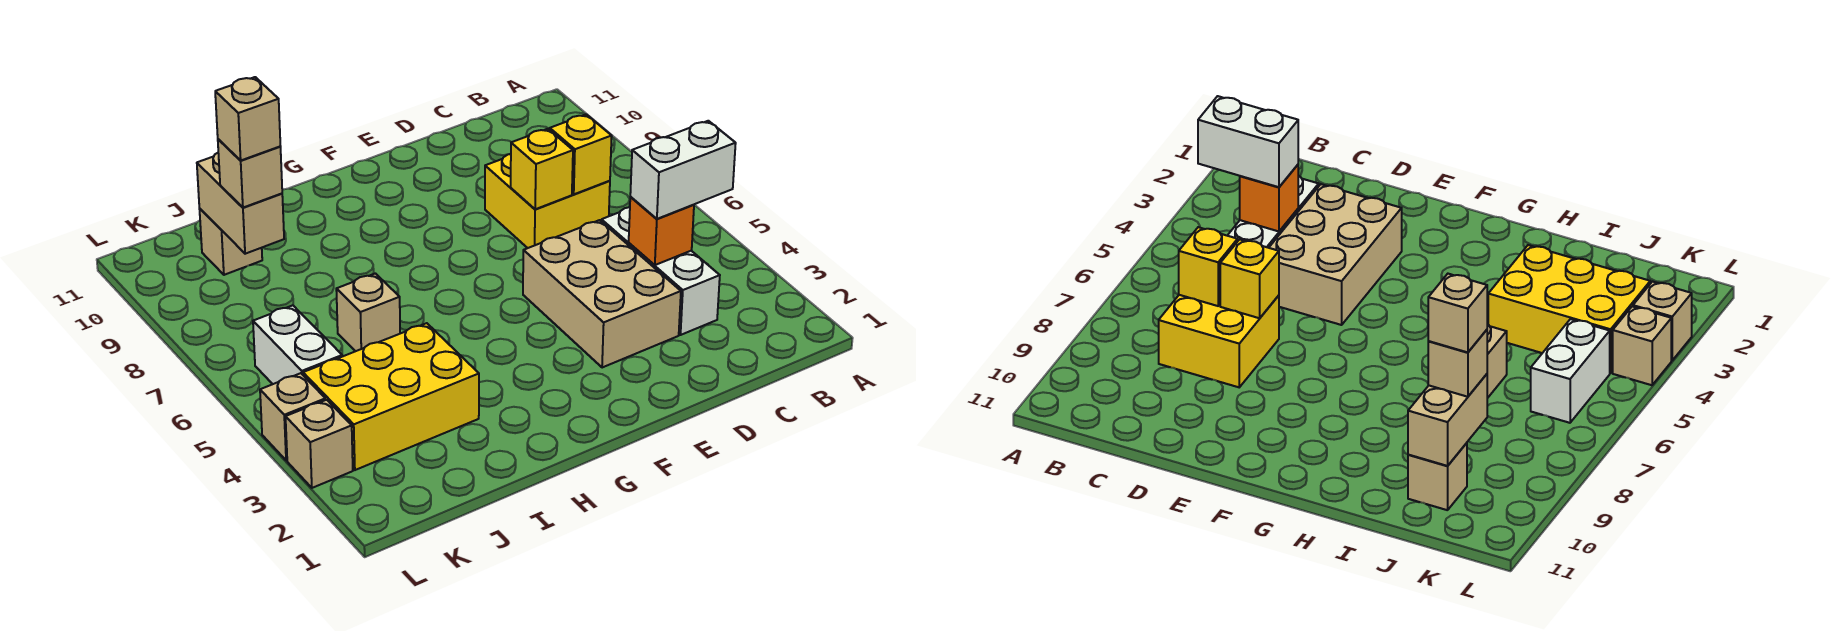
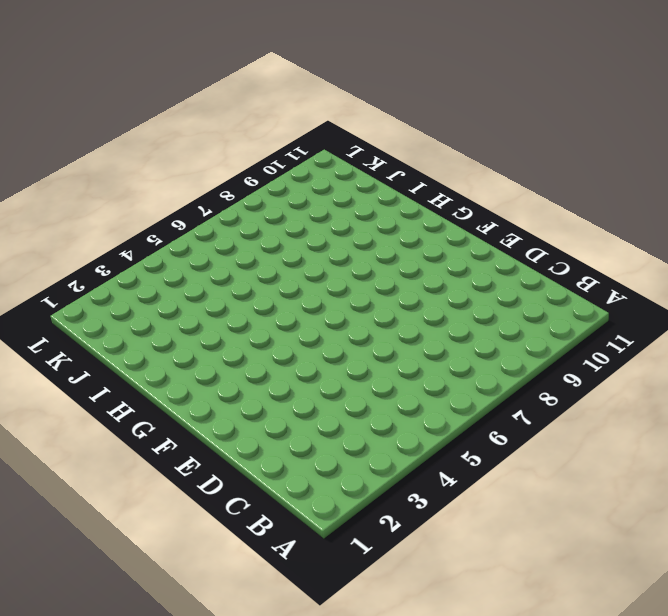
none -> white 1x3 brick [601,207,720,335]
none -> yellow 2x2 brick [485,154,610,248]
none -> tan 2x3 brick [523,220,681,368]

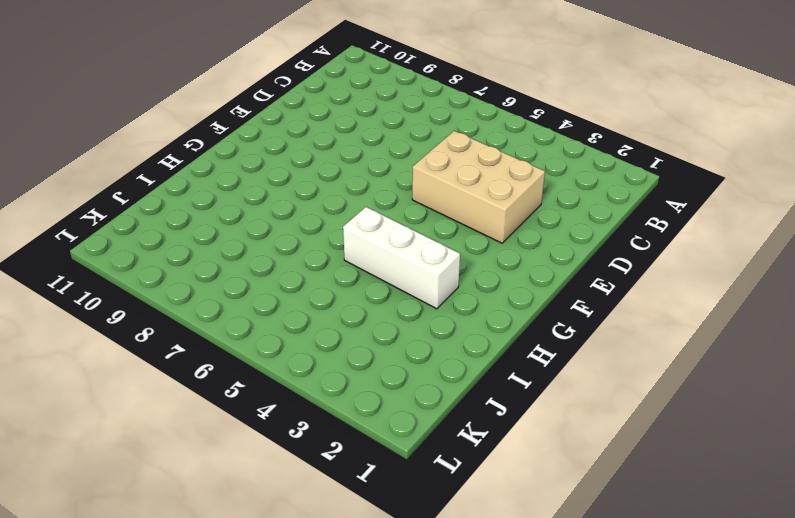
white 1x3 brick [343,207,460,309] -> white 1x3 brick moved to [601,207,720,335]
none -> yellow 2x2 brick [485,154,610,248]
none -> yellow 2x3 brick [303,323,479,470]
none -> tan 1x1 brick [336,273,400,351]

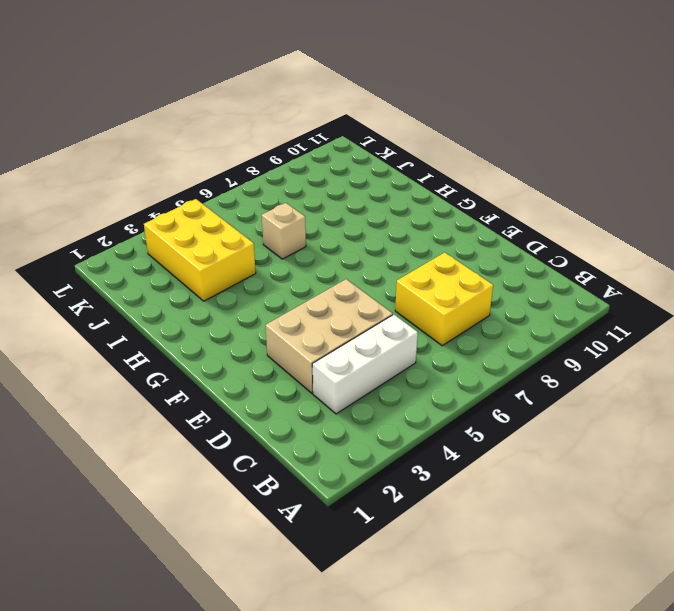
none -> tan 1x1 brick [200,209,262,275]
none -> white 1x2 brick [253,305,342,384]
none -> tan 1x1 brick [286,400,353,488]

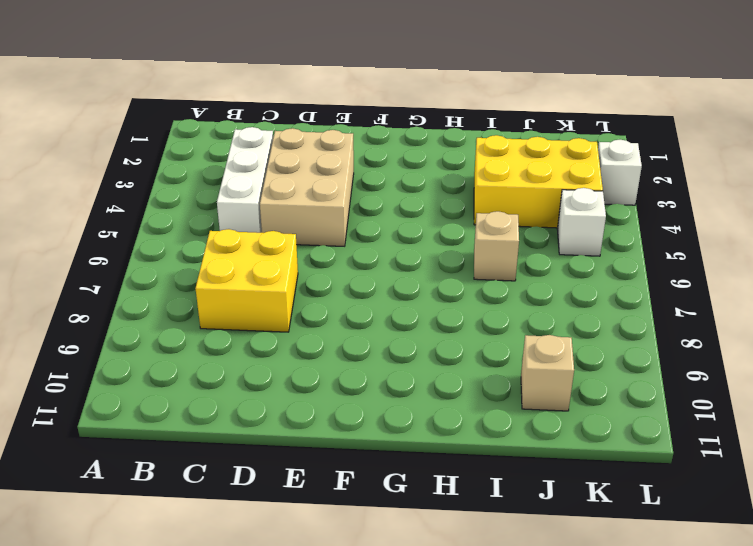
white 1x1 brick [557,188,606,256] -> white 1x2 brick [253,305,342,384]
white 1x1 brick [598,140,642,205] -> tan 1x1 brick [286,400,353,488]
none -> tan 1x1 brick [260,373,326,460]
none -> orange 1x1 brick [629,197,694,265]
none -> yellow 1x1 brick [550,114,612,194]

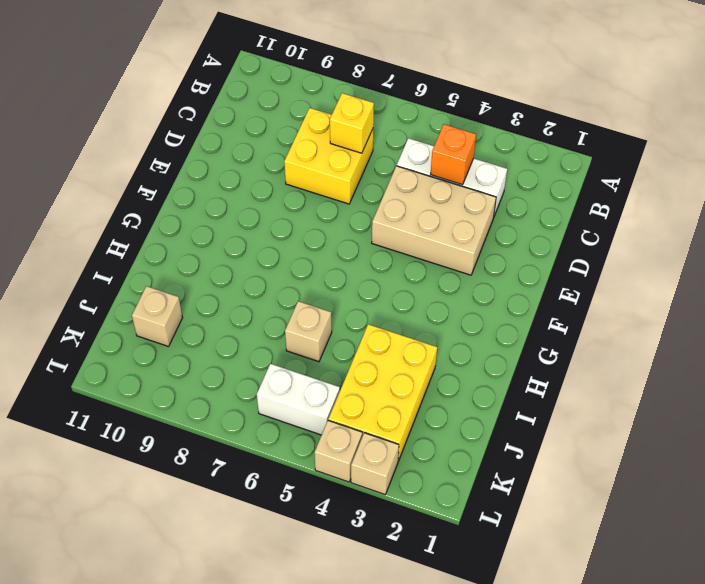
none -> yellow 1x1 brick [511,129,573,209]
none -> tan 1x2 brick [197,153,284,254]
none -> white 1x2 brick [630,121,736,219]

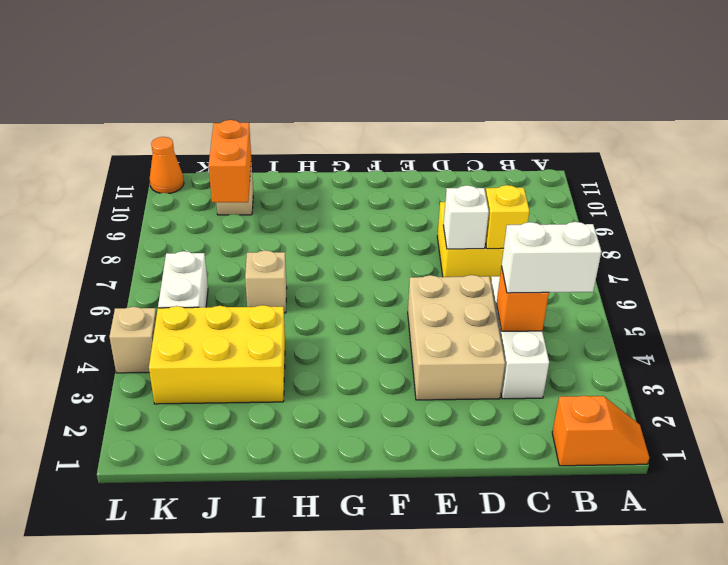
orange 1x2 slope [552,396,649,466] -> none
white 1x1 brick [443,185,489,249] -> yellow 1x1 brick [511,129,573,209]
orange 1x2 brick [209,120,251,202] -> tan 1x2 brick [197,153,284,254]
orange 1x1 cone [150,137,184,193] -> none
none -> tan 1x1 brick [286,400,353,488]
none -> tan 1x1 brick [218,139,282,208]
none -> tan 1x1 brick [215,77,280,161]

